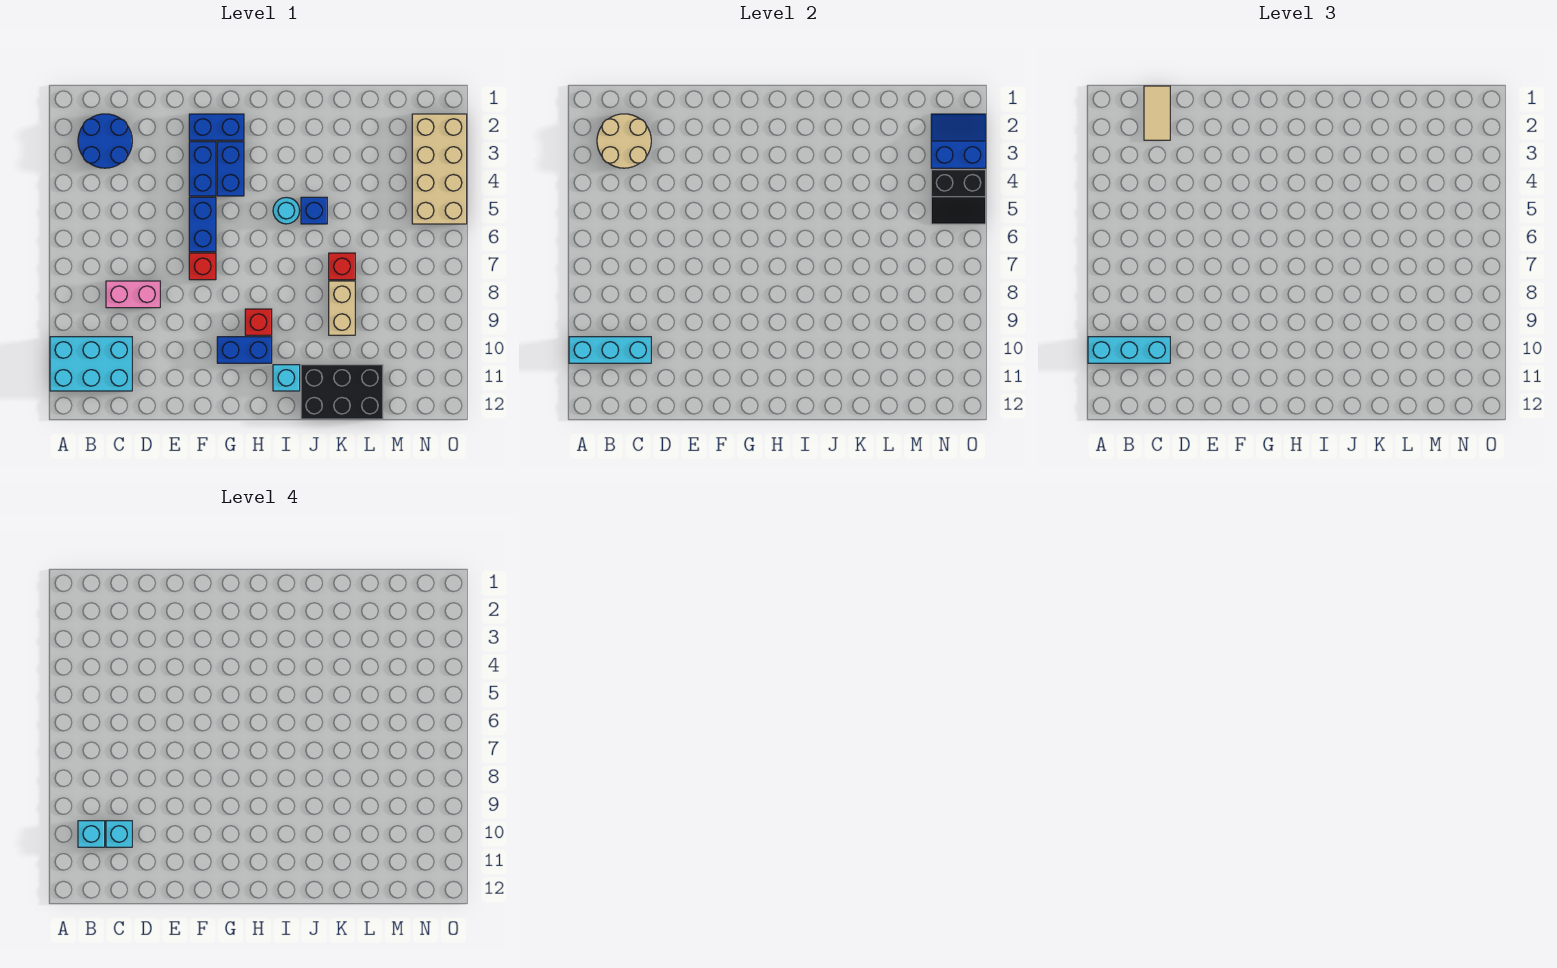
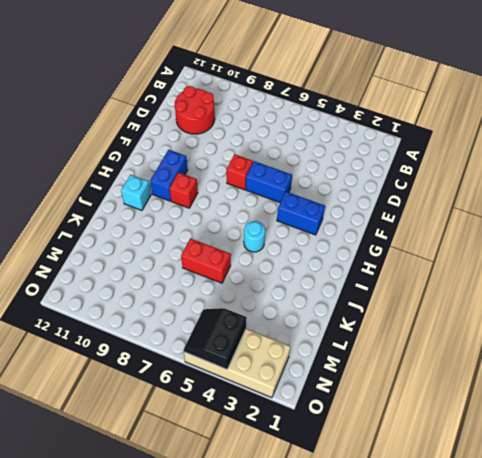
red 2x2 round brick [175,86,215,134] -> cyan 2x3 brick [50,337,132,391]
red 1x2 brick [181,238,231,283] -> red 1x1 brick [329,253,355,280]
none -> blue 2x2 round brick [78,114,132,168]
none -> pink 1x2 brick [106,281,160,308]
none -> blue 1x2 brick [189,114,244,140]

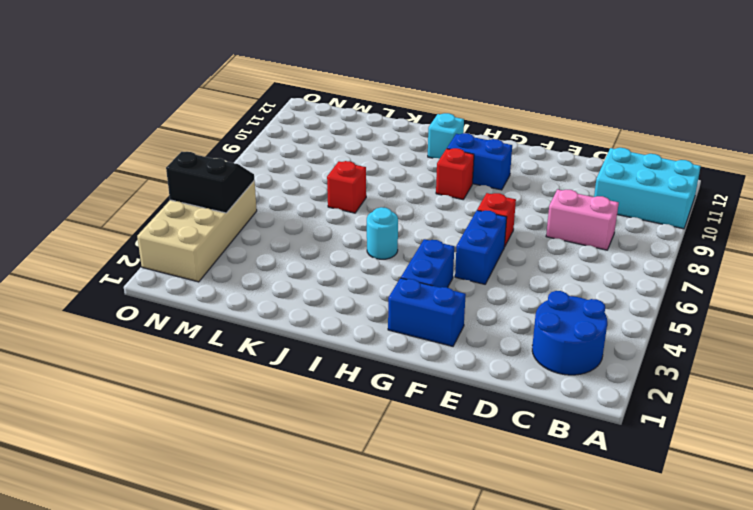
none -> blue 1x2 brick [189,142,216,196]
none -> blue 1x1 brick [301,197,327,224]
none -> black 2x3 brick [301,365,383,419]

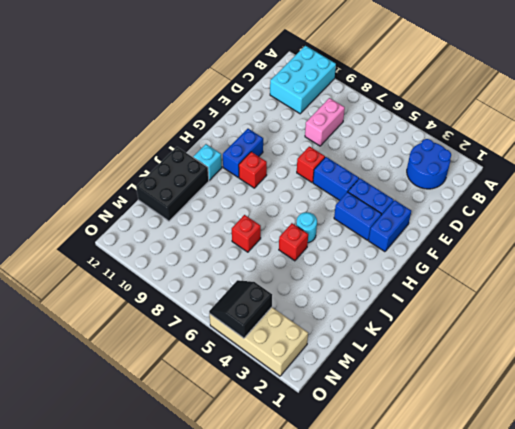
red 1x1 brick [279,223,308,261] -> blue 1x1 brick [301,197,327,224]
none -> tan 1x2 brick [329,281,355,335]
none -> cyan 1x3 brick [569,337,651,363]
none -> tan 2x2 round brick [597,114,651,168]

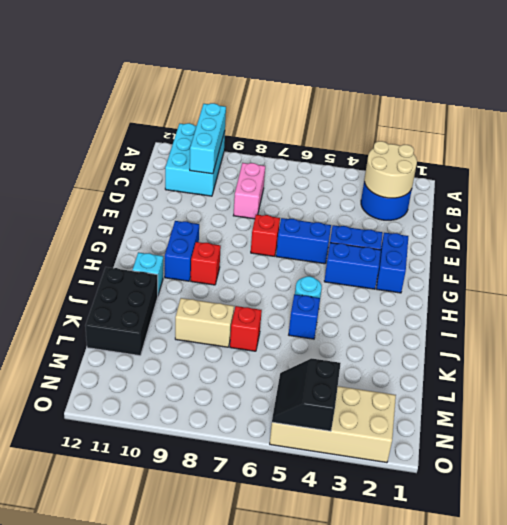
none -> blue 2x2 slope [931,114,986,168]
none -> cyan 1x3 brick [1088,337,1170,363]
none -> tan 1x2 tile [1144,86,1170,140]

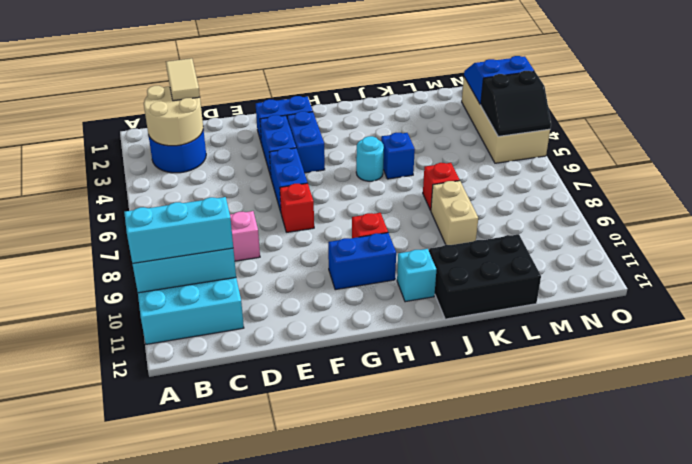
none -> cyan 1x1 brick [78,821,105,847]
none -> cyan 1x1 brick [106,821,132,847]

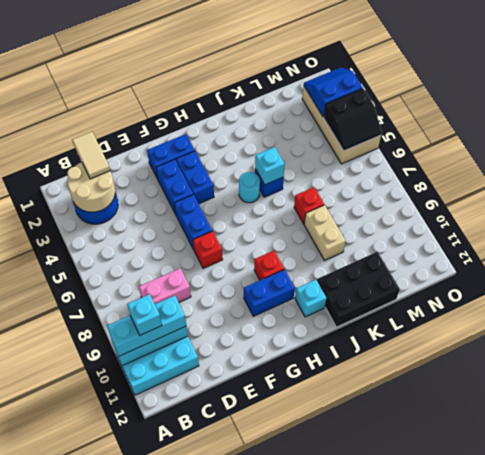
cyan 1x1 brick [255,147,285,185] -> cyan 1x1 brick moved to [106,821,132,847]

